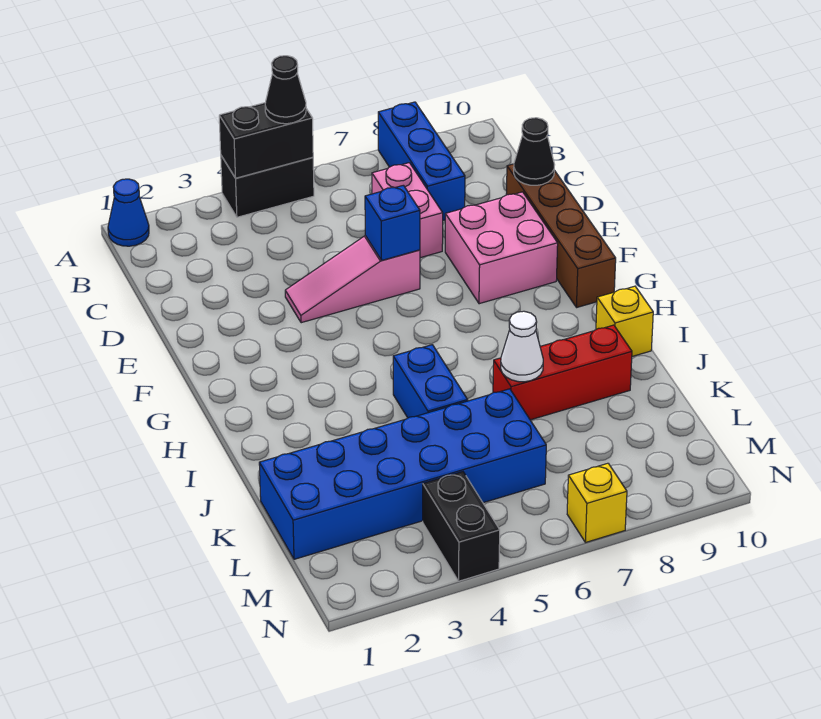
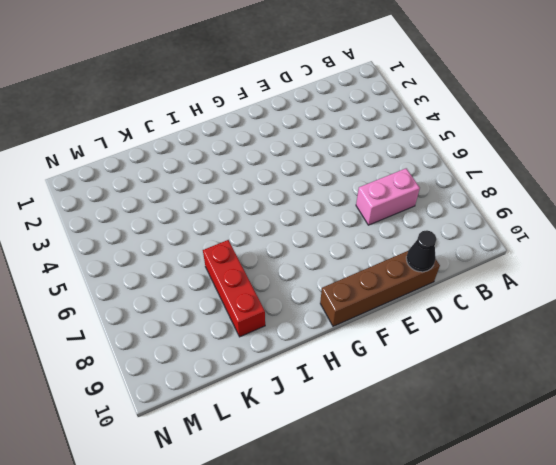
none -> blue 1x1 cone [108,179,149,246]
none -> black 1x2 brick [221,156,314,217]
none -> blue 1x3 brick [378,102,465,220]

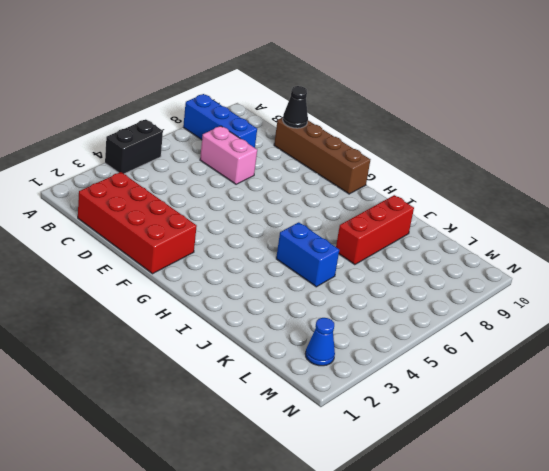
red 2x4 brick [78,172,197,274] -> none
blue 1x1 cone [305,318,335,366] -> blue 1x1 cone moved to [108,179,149,246]
none -> pink 1x3 slope [285,236,420,323]
none -> pink 2x2 brick [445,192,558,304]
none -> yellow 1x1 brick [596,286,653,356]

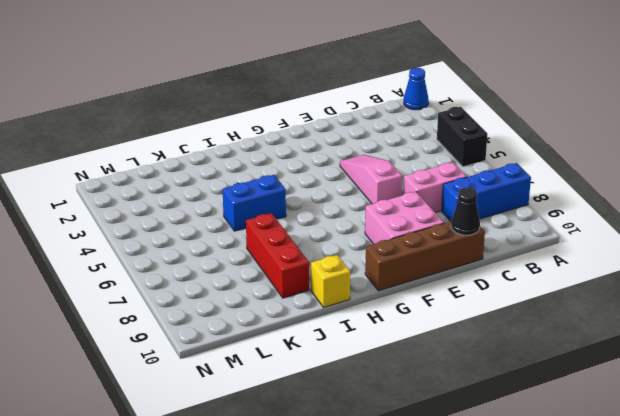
none -> blue 2x6 brick [259,389,546,559]
none -> black 1x2 brick [423,472,500,581]
none -> yellow 1x1 brick [567,463,627,543]

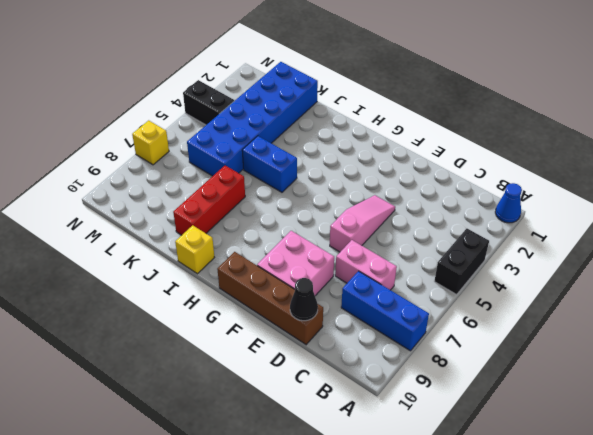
none -> black 1x2 brick [219,103,313,178]
none -> blue 1x1 brick [365,185,420,260]
none -> white 1x1 cone [501,311,543,382]

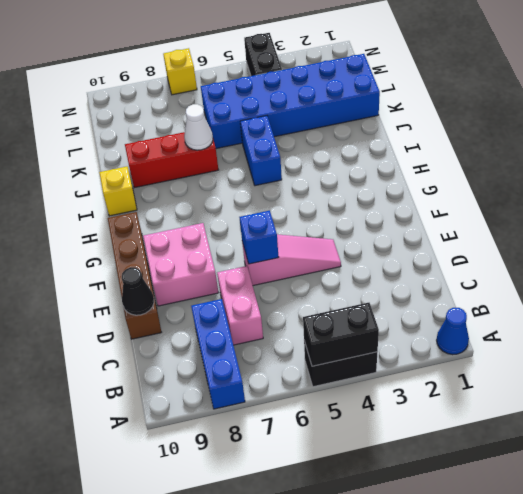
none -> black 1x1 cone [265,56,306,124]

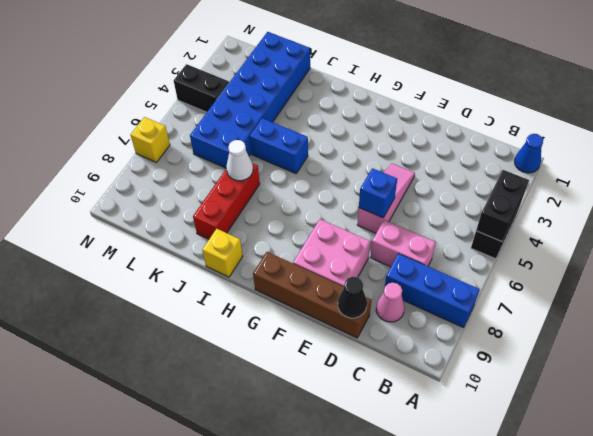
pink 1x1 cone [376,283,405,322] -> none
none -> black 1x1 cone [265,56,306,124]

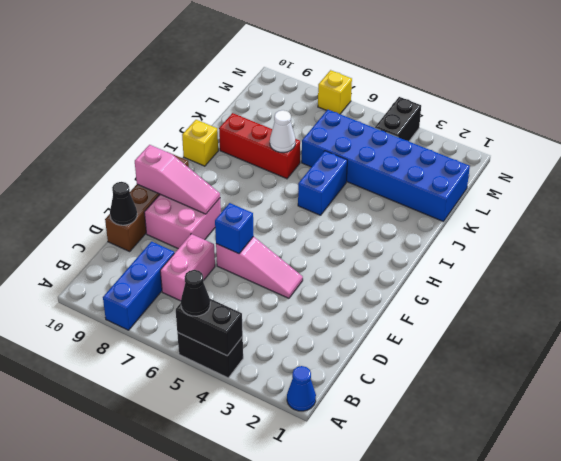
pink 1x3 slope [135,145,220,214] -> none

